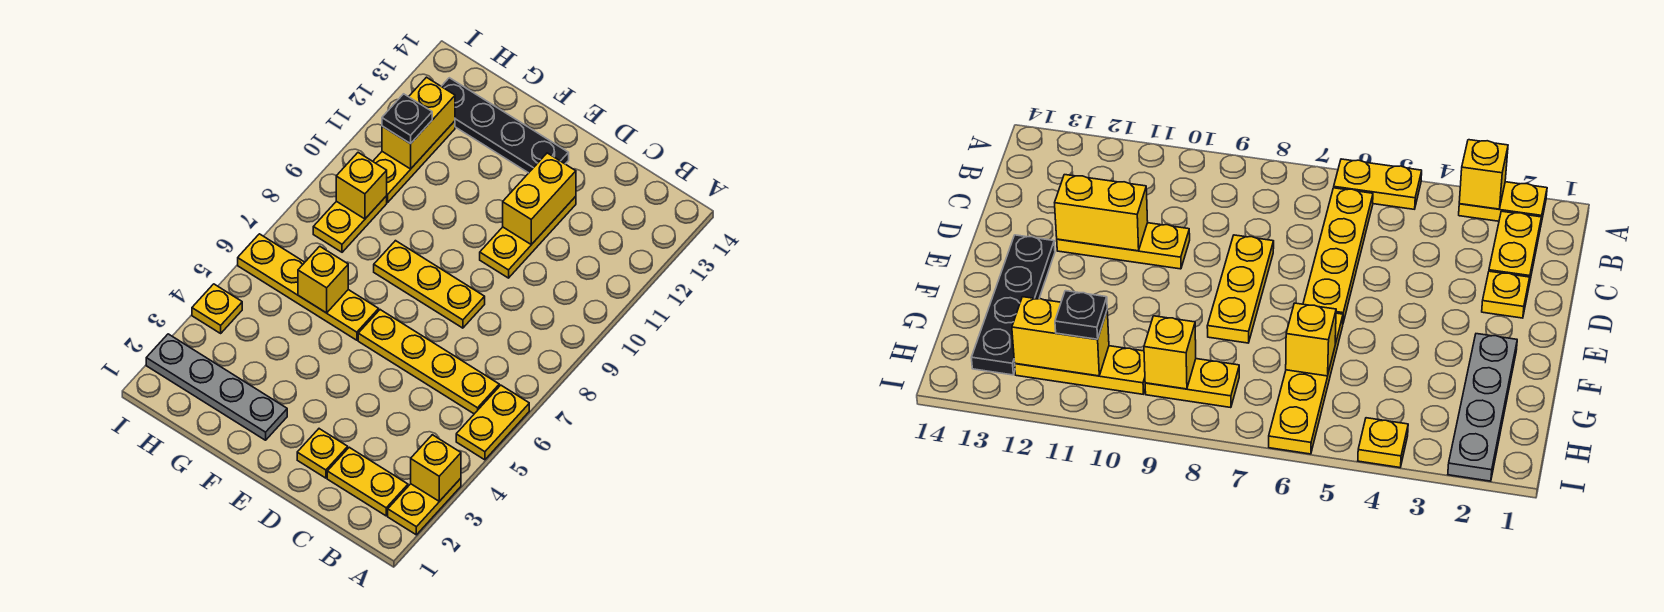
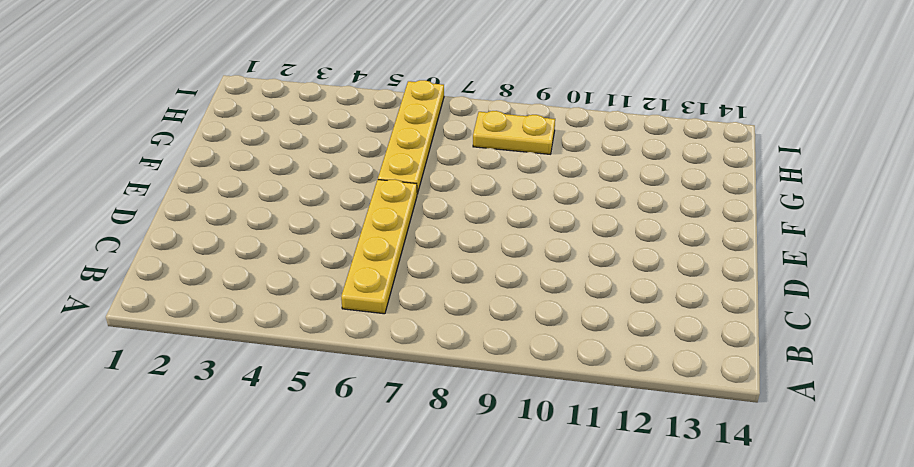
none -> yellow 1x2 plate [388,478,461,535]
none -> yellow 1x2 plate [456,385,529,460]
none -> yellow 1x2 plate [327,447,408,516]

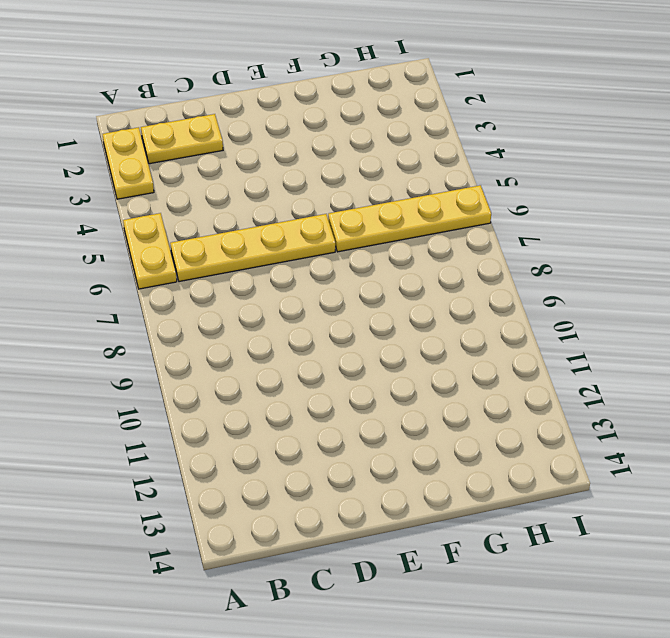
none -> yellow 1x1 plate [297,429,348,478]
none -> yellow 1x3 plate [374,241,485,328]
none -> yellow 1x3 plate [480,196,576,278]

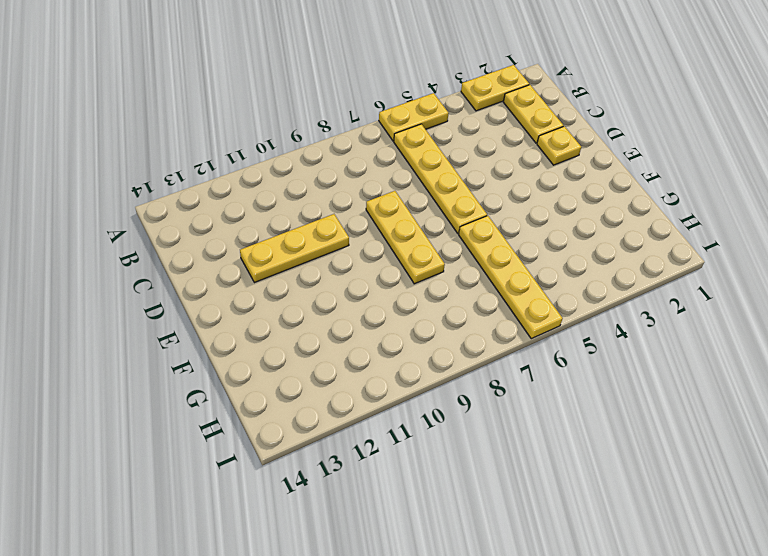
none -> black 1x4 plate [441,78,569,173]
none -> grey 1x4 plate [146,334,287,440]
none -> yellow 1x2 plate [313,196,387,252]

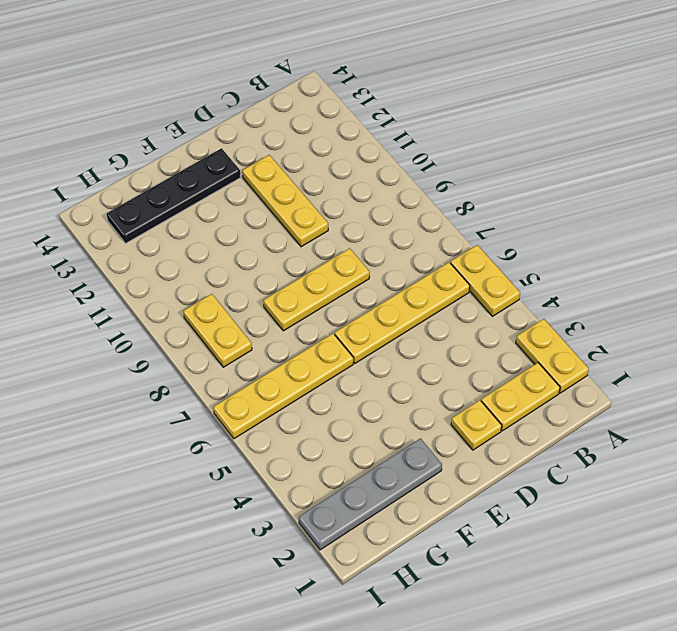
none -> yellow 1x3 plate [373,121,455,202]
none -> yellow 1x1 plate [192,284,242,333]
none -> yellow 1x1 brick [411,435,461,501]

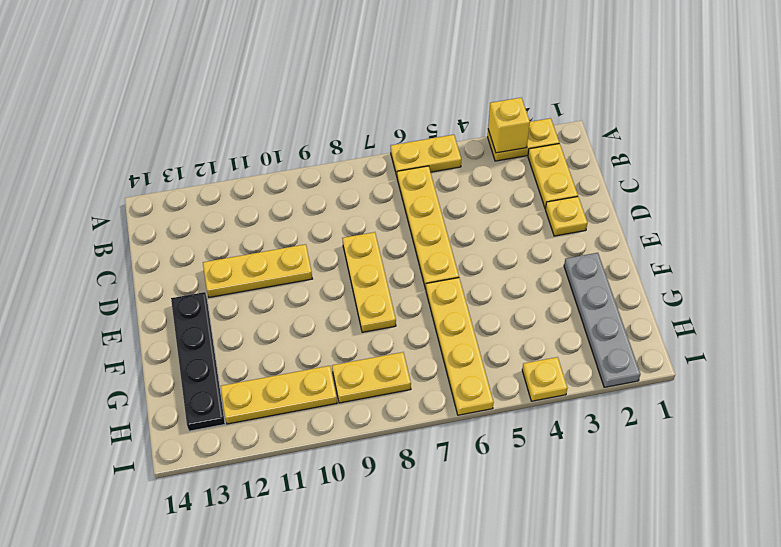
none -> yellow 1x2 brick [503,153,576,245]
none -> yellow 1x1 brick [298,246,348,313]
none -> yellow 1x1 brick [336,153,387,219]

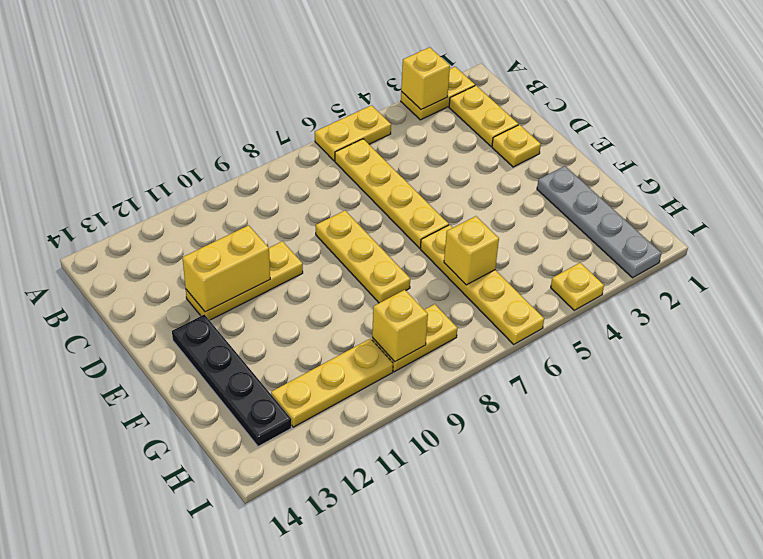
none -> yellow 1x2 brick [382,77,455,169]
none -> black 1x1 plate [382,94,432,144]

